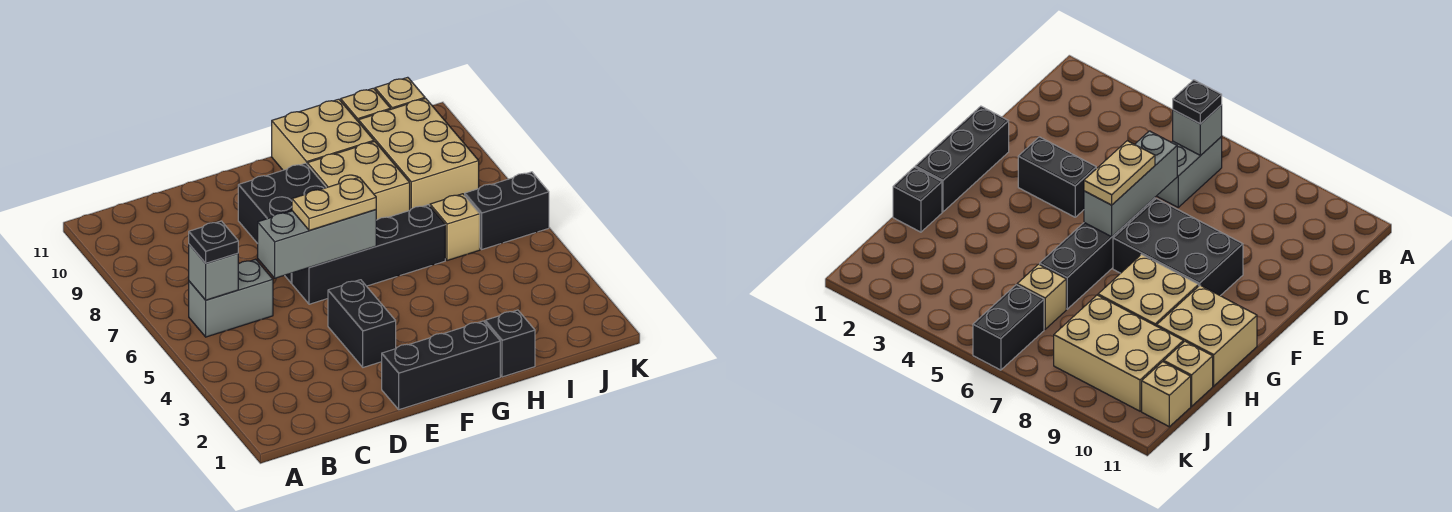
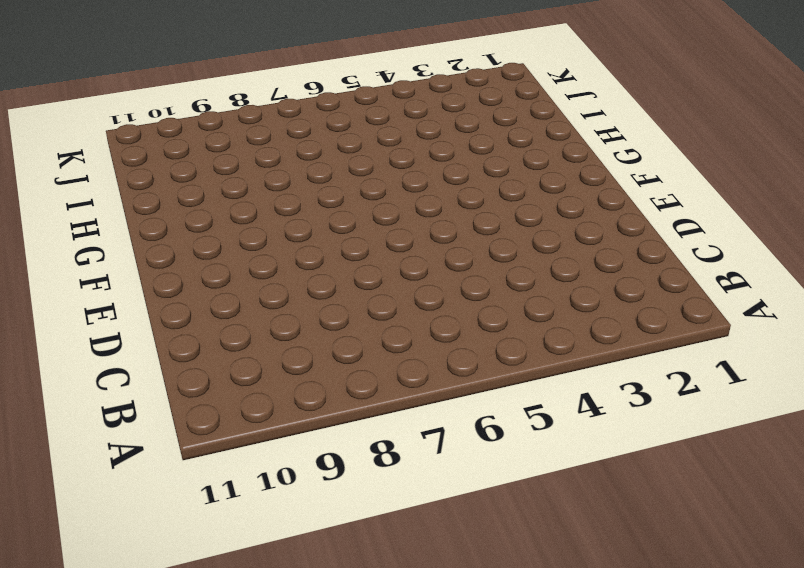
none -> grey 1x2 brick [189,259,273,337]
none -> black 1x3 brick [382,321,500,410]
none -> black 1x2 brick [328,280,396,367]

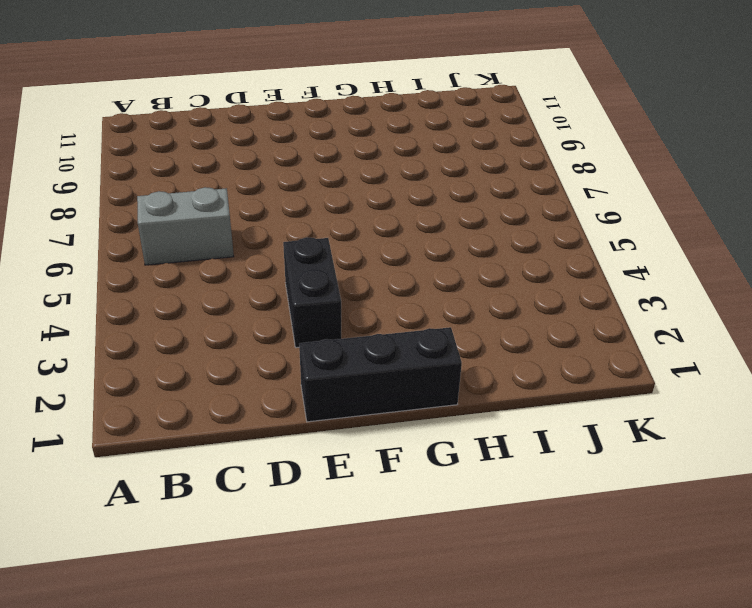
none -> black 1x4 brick [292,205,445,304]
none -> black 2x3 brick [238,163,326,283]
none -> tan 2x2 brick [307,141,410,220]

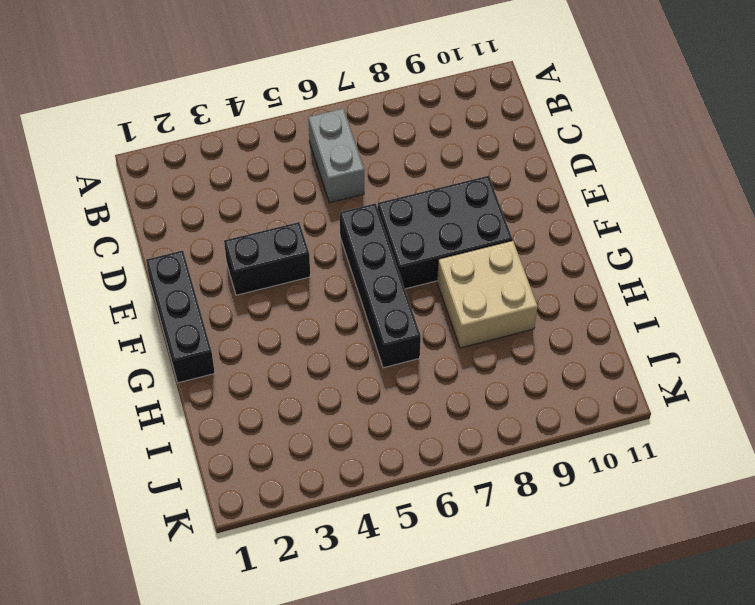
none -> tan 2x2 brick [272,99,374,170]
none -> black 1x1 brick [485,310,535,377]
none -> tan 1x1 brick [430,194,480,261]

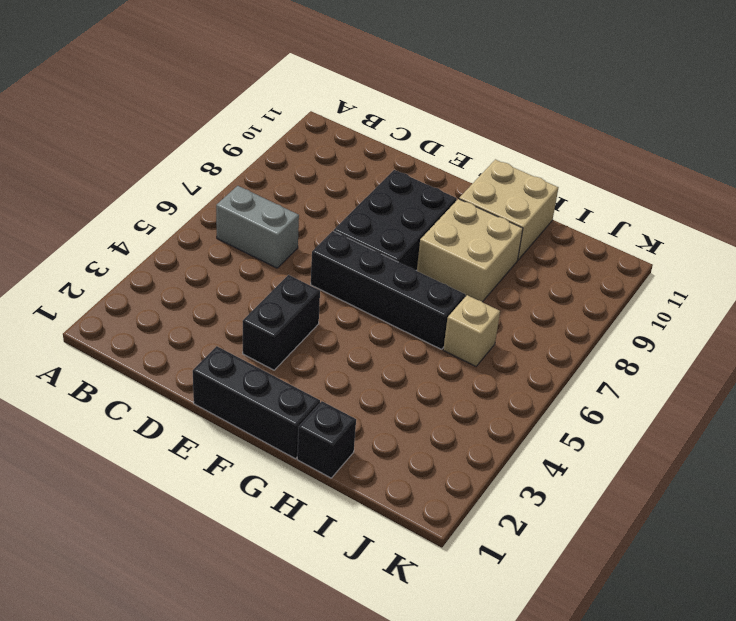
none -> tan 2x3 brick [359,98,479,210]
none -> tan 1x1 brick [341,88,390,122]
none -> black 1x2 brick [465,172,549,249]

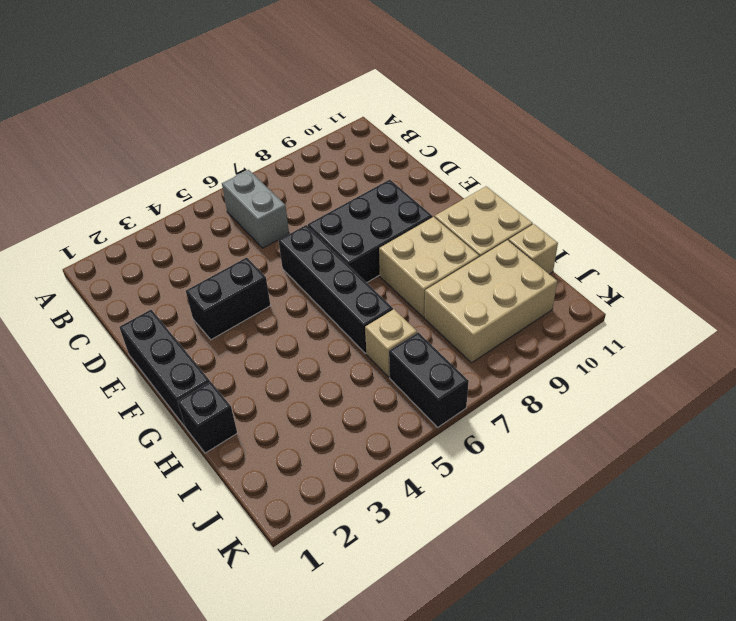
none -> tan 1x1 brick [375,77,425,109]
none -> grey 1x1 brick [189,244,238,300]
none -> grey 1x3 brick [258,210,376,278]

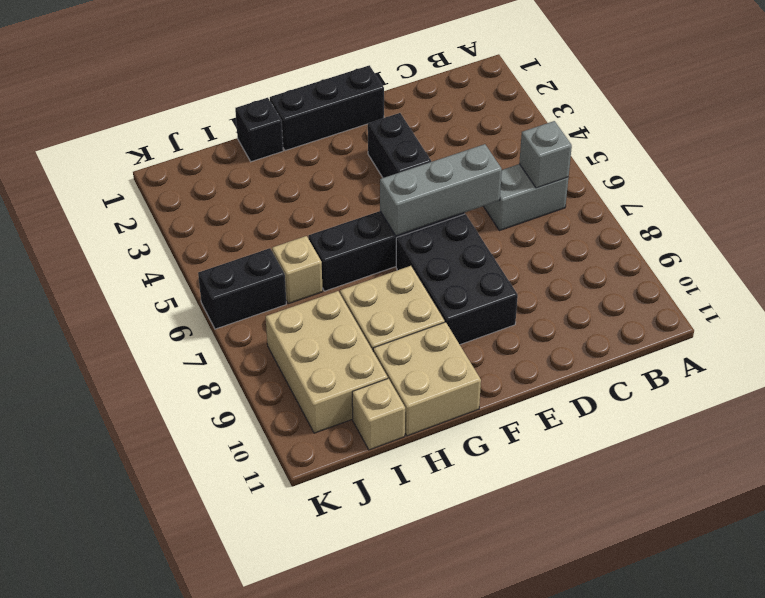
none -> tan 1x1 brick [375,77,425,109]
none -> black 1x1 plate [189,221,238,263]
none -> tan 1x2 plate [292,177,376,230]

